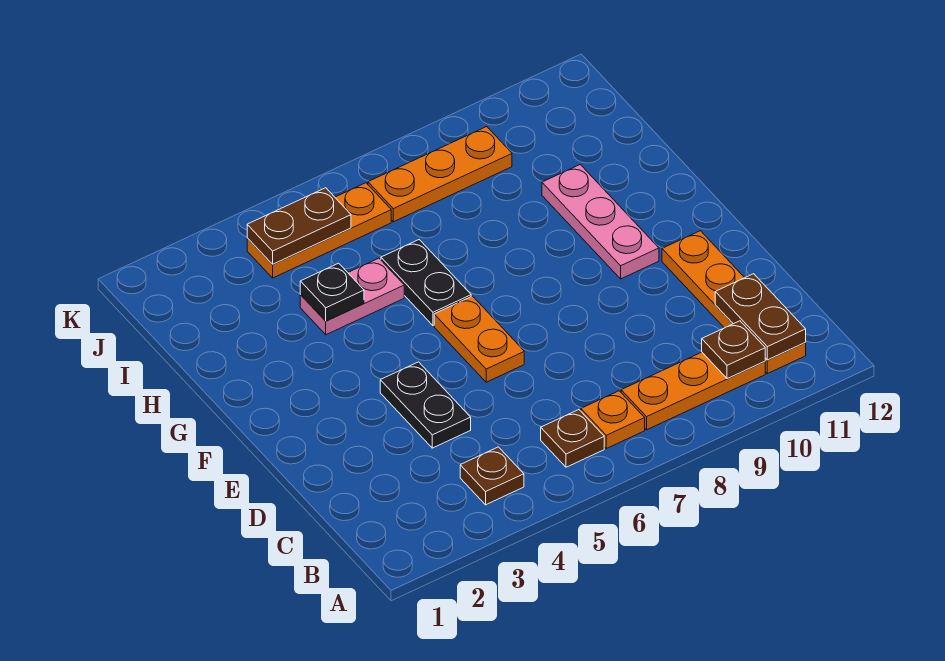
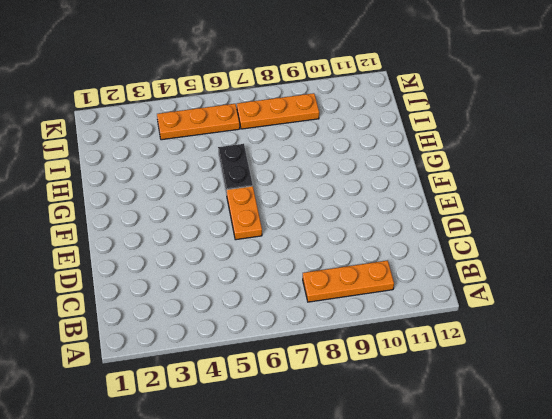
none -> brown 1x1 plate [460,447,524,505]
none -> brown 1x1 plate [541,410,604,467]
none -> orange 1x1 plate [581,391,645,449]

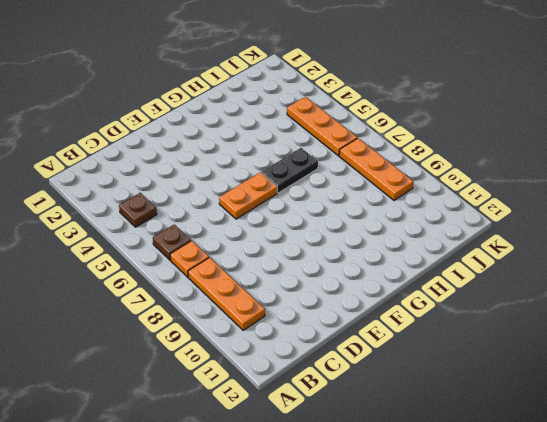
none -> orange 1x4 plate [662,231,806,374]
none -> black 1x2 plate [380,362,471,448]
none -> pink 1x3 plate [542,165,659,279]

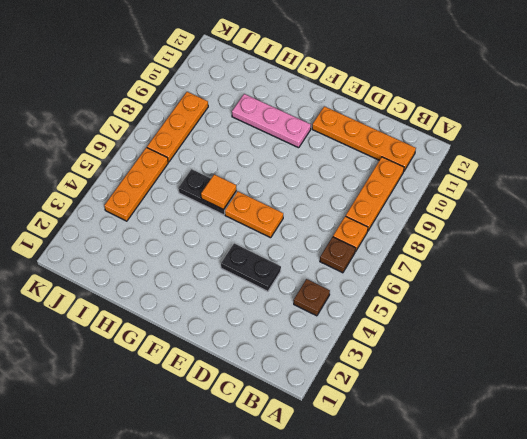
orange 1x1 tile [201,175,236,209] -> none
none -> pink 1x2 plate [300,258,404,335]
none -> brown 1x1 plate [702,321,765,379]
none -> brown 1x2 plate [715,274,806,360]

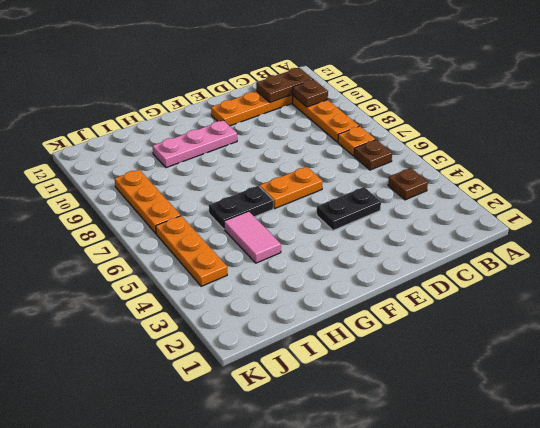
pink 1x2 tile [224,211,281,263] -> pink 1x2 plate [300,258,404,335]
none -> black 1x1 plate [300,263,364,321]
none -> brown 1x2 plate [247,188,351,264]

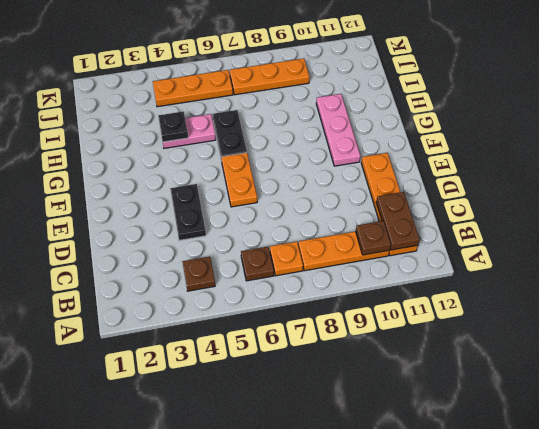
none -> brown 1x2 plate [247,188,351,264]

